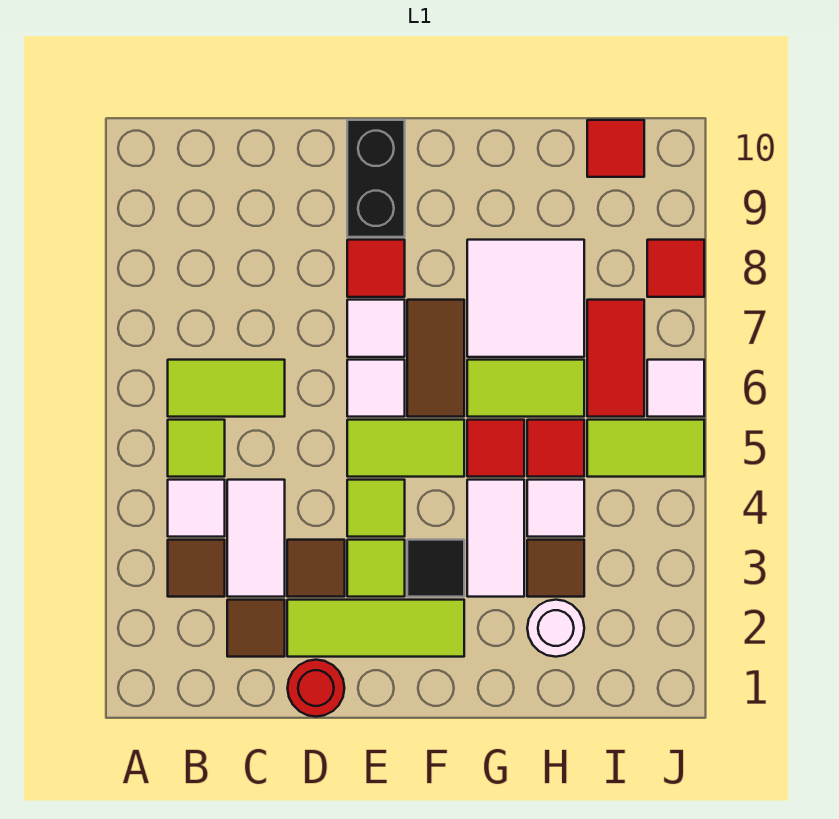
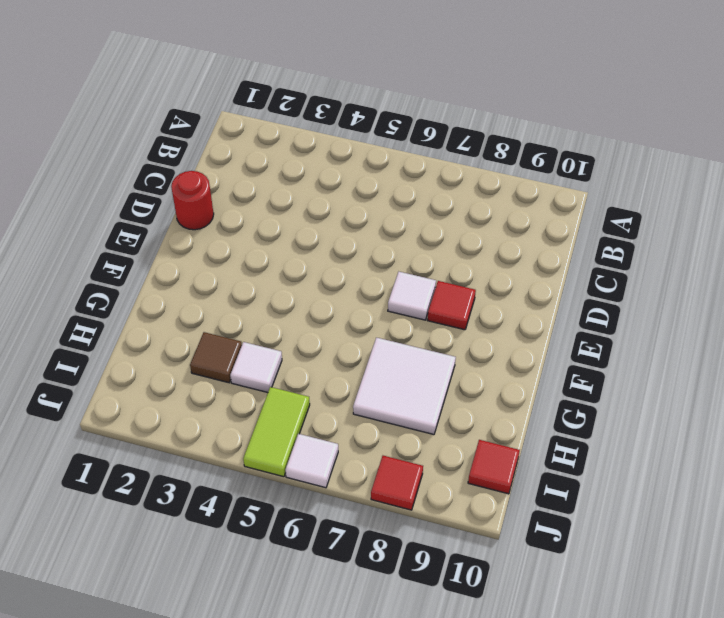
none -> brown 1x1 tile [168,540,225,597]
none -> white 1x1 tile [168,480,225,537]
none -> lime 1x1 tile [168,420,225,477]
none -> lime 1x2 tile [168,360,285,417]

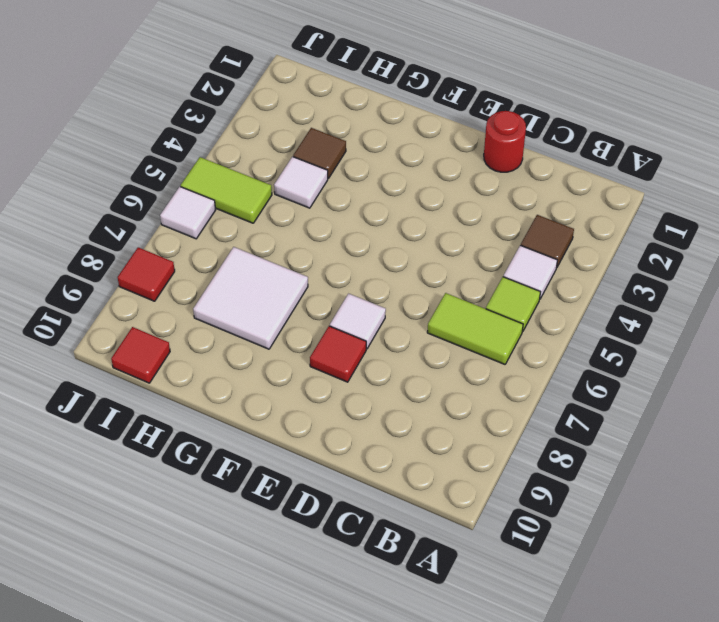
none -> brown 1x1 tile [227,600,285,657]
none -> white 1x2 tile [227,480,285,597]
none -> lime 1x3 tile [287,600,464,657]
none -> brown 1x1 tile [287,540,345,597]

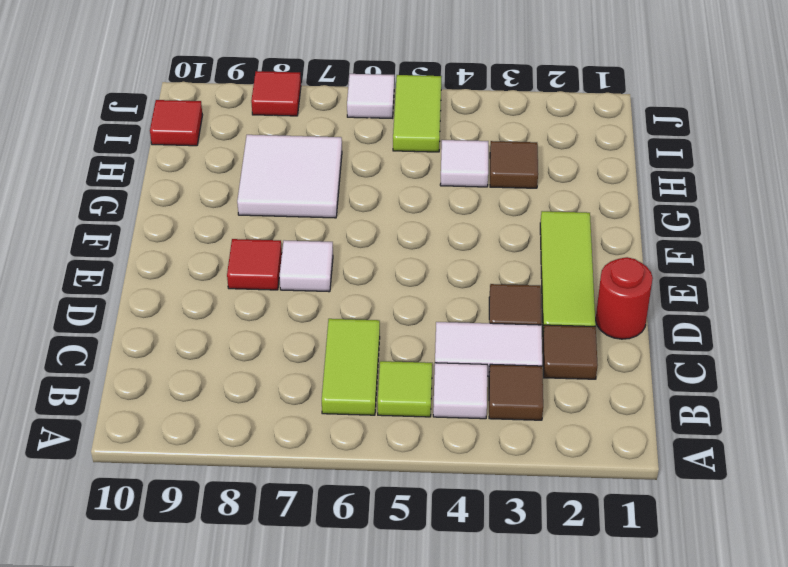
none -> lime 1x1 tile [347,540,405,597]
none -> lime 1x1 tile [347,480,405,537]
none -> lime 1x2 tile [347,420,464,477]
none -> white 1x1 tile [347,360,405,417]

